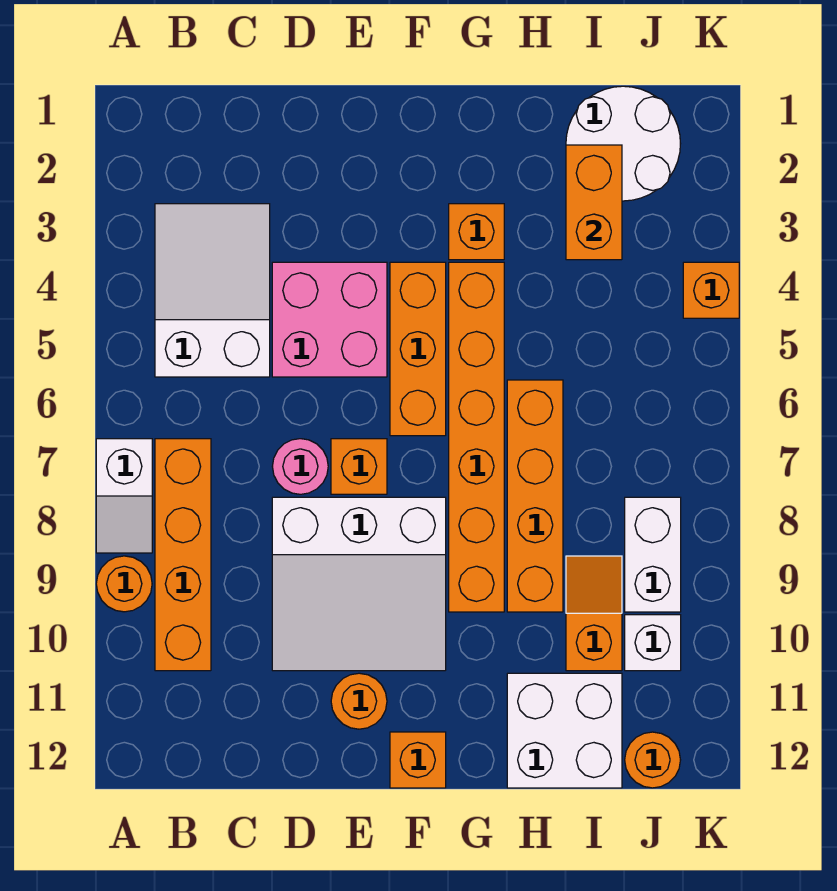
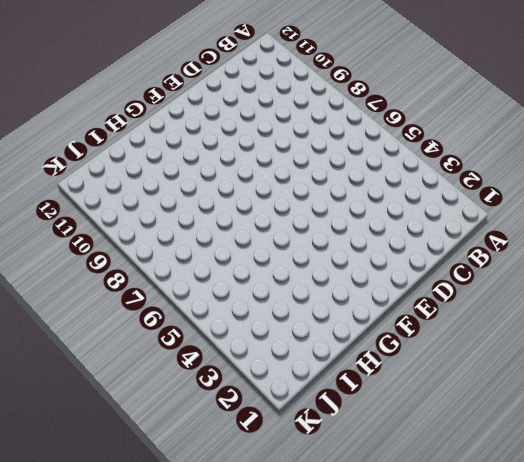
none -> white 1x2 slope [96,439,152,553]
none -> orange 1x1 round brick [96,556,152,612]
none -> white 2x3 slope [155,204,270,377]

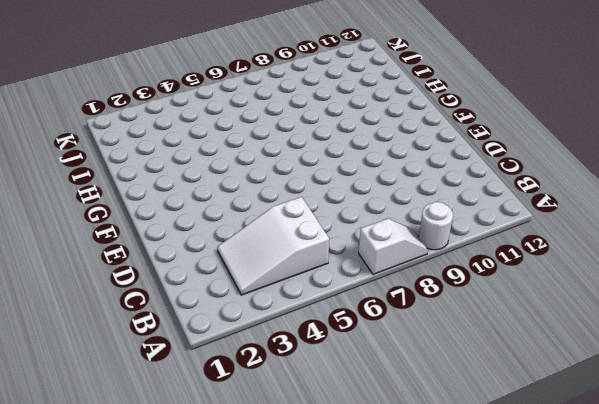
white 1x1 round brick [419,202,453,250] -> orange 1x1 round brick [96,556,152,612]
none -> orange 1x4 brick [155,439,211,671]
none -> pink 2x2 brick [272,262,387,377]
none -> pink 1x1 round brick [272,439,328,494]

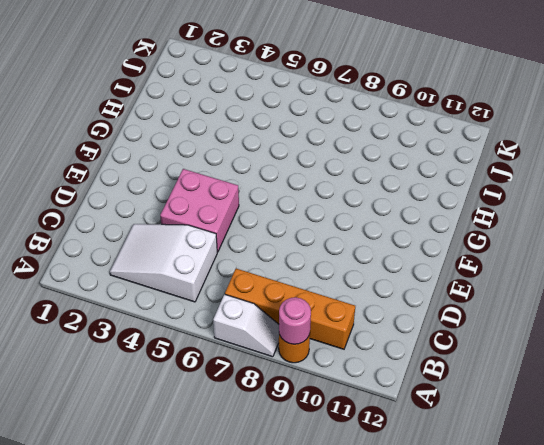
pink 1x1 round brick [279,297,311,344] -> pink 1x1 round brick moved to [272,439,328,494]
none -> white 3x3 slope [272,497,446,671]
none -> orange 1x1 brick [331,439,387,494]
none -> orange 1x1 round brick [331,673,387,729]

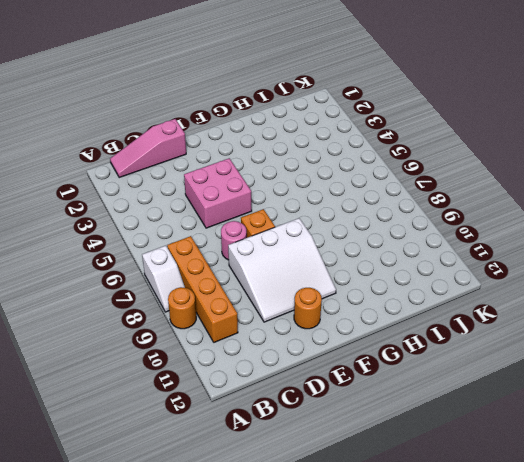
pink 1x3 slope [110,119,186,178] -> none
none -> white 2x3 slope [155,204,270,377]
none -> orange 1x3 brick [390,262,446,436]
none -> orange 1x1 brick [390,732,446,788]

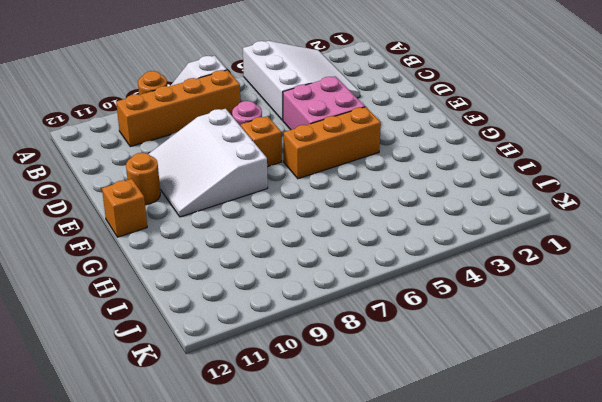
white 3x3 slope [243,41,360,121] -> white 2x3 slope [155,204,270,377]
none -> orange 1x1 brick [449,204,504,260]
none -> orange 1x6 brick [449,262,504,612]
none -> orange 1x4 brick [507,380,563,612]

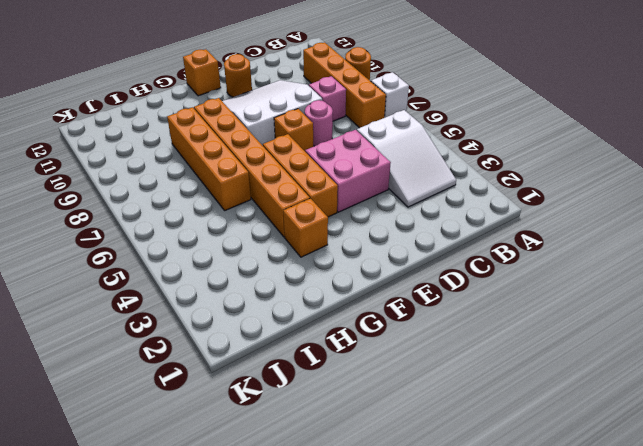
pink 1x1 brick [309,76,346,121] -> none
none -> white 2x2 brick [507,673,622,788]
none -> white 2x2 round brick [566,86,681,201]
none -> orange 1x2 slope [566,556,622,671]

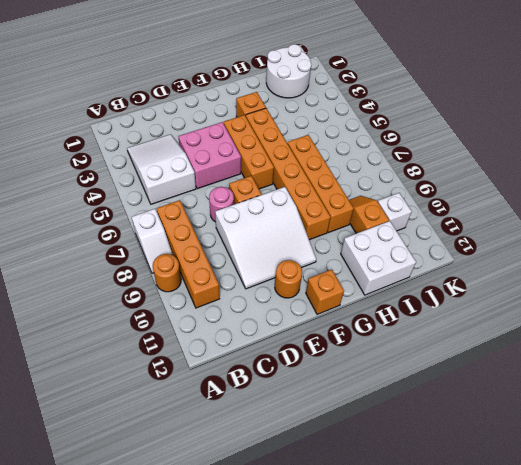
none -> white 1x2 brick [625,497,681,612]
none -> orange 1x1 round brick [625,732,680,788]
none -> orange 1x1 brick [683,262,739,318]

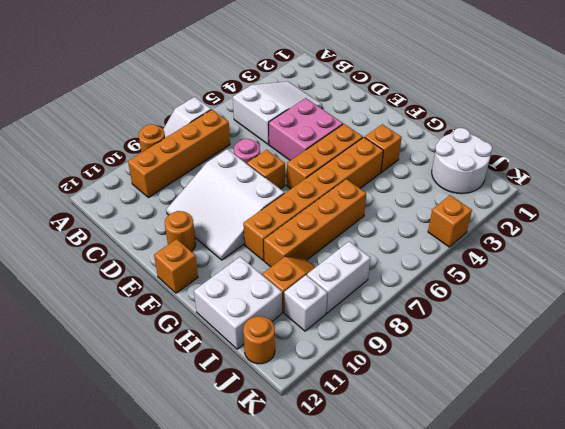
none -> orange 1x2 brick [566,145,622,260]

